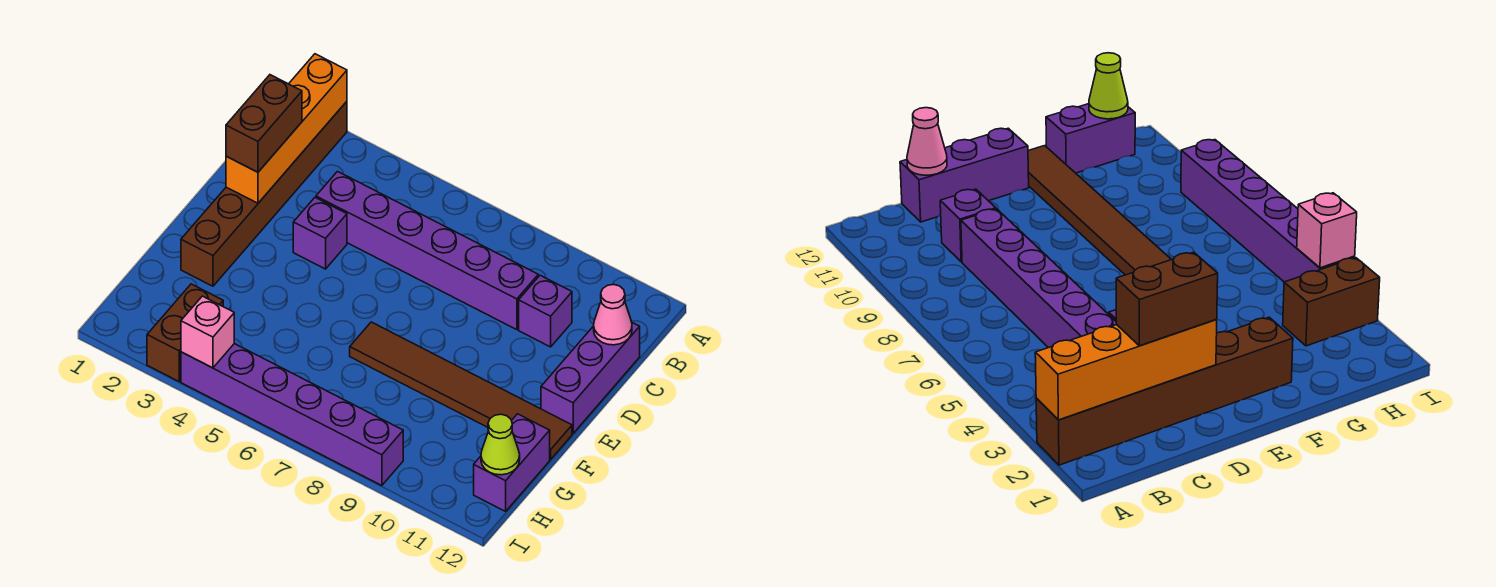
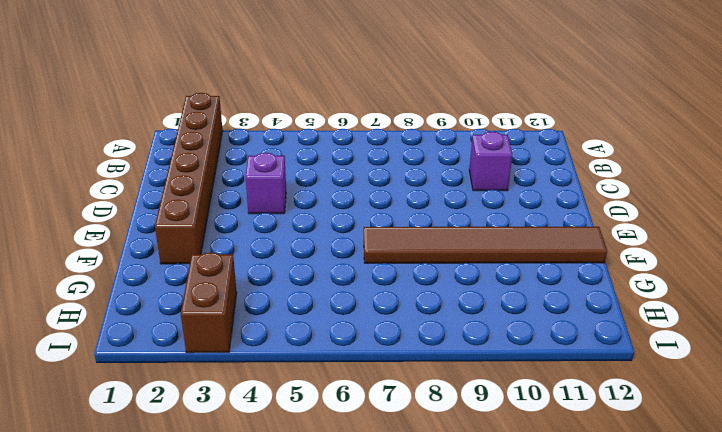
none -> purple 1x6 brick [316,172,538,330]
none -> purple 1x3 brick [541,323,640,433]
none -> purple 1x2 brick [474,414,550,511]

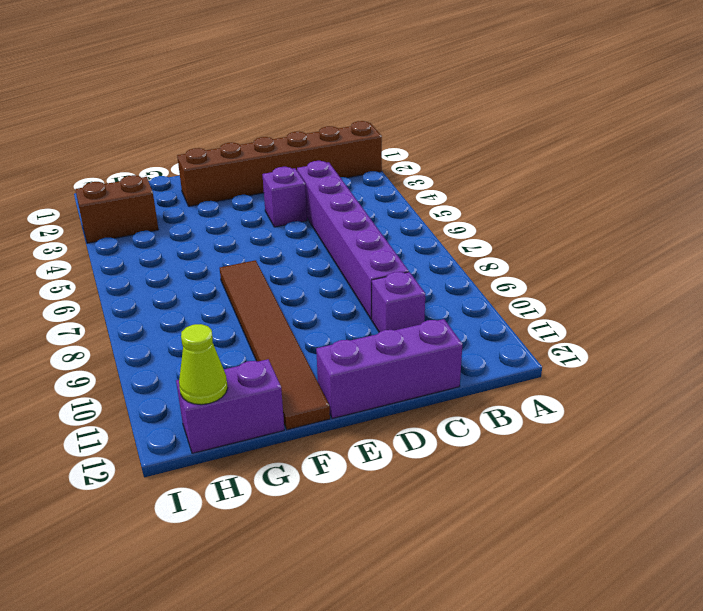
none -> purple 1x6 brick [181,344,403,486]
none -> orange 1x4 brick [226,54,347,203]
none -> pink 1x1 cone [594,285,632,345]

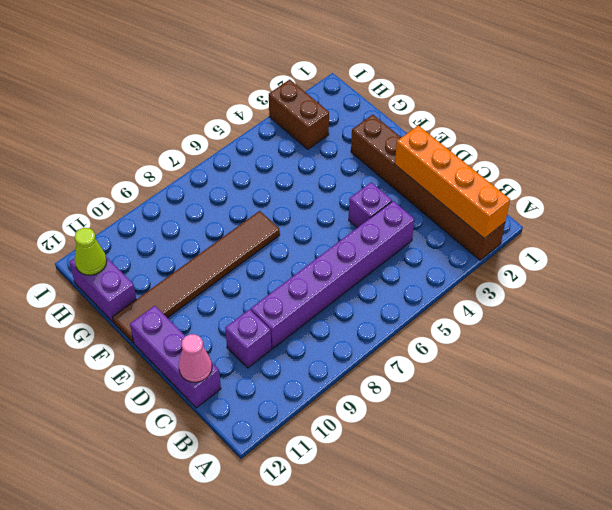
none -> purple 1x6 brick [181,344,403,486]
none -> pink 1x1 brick [181,296,234,368]
none -> brown 1x2 brick [226,75,302,172]

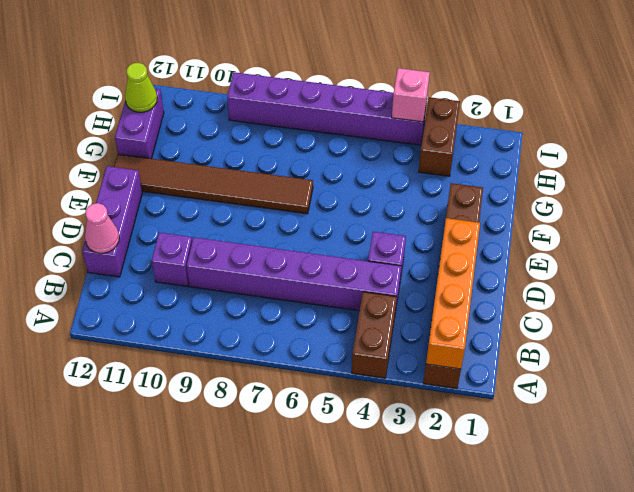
brown 1x2 brick [352,292,397,378] -> brown 1x2 brick moved to [226,75,302,172]

